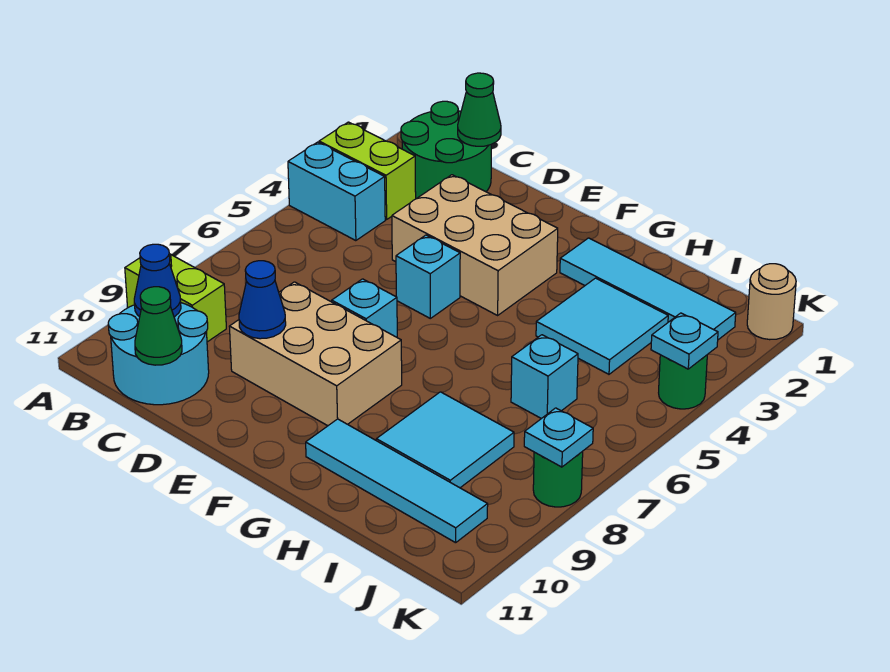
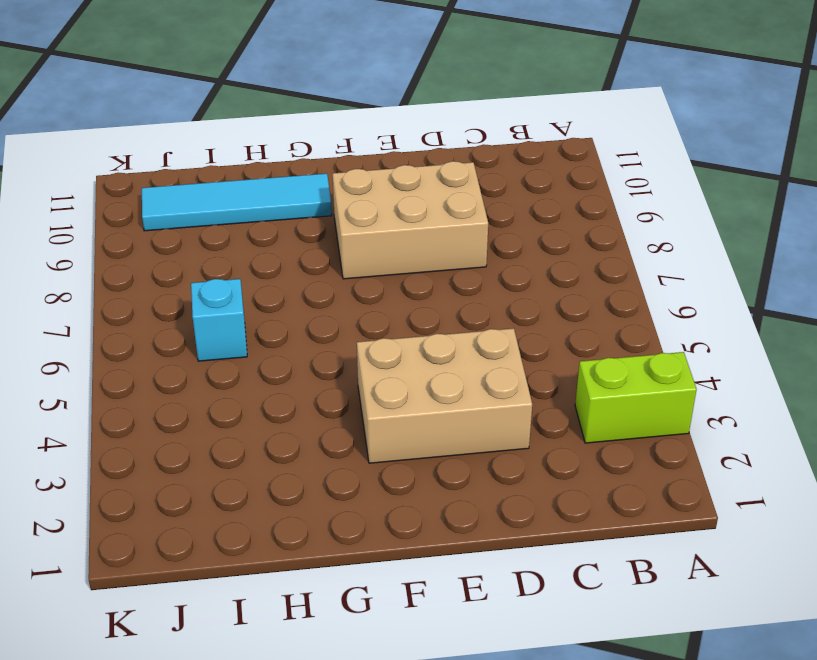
none -> cyan 1x2 brick [288,142,385,241]
none -> lime 1x2 brick [125,254,226,342]
none -> green 2x2 round brick [401,101,491,199]

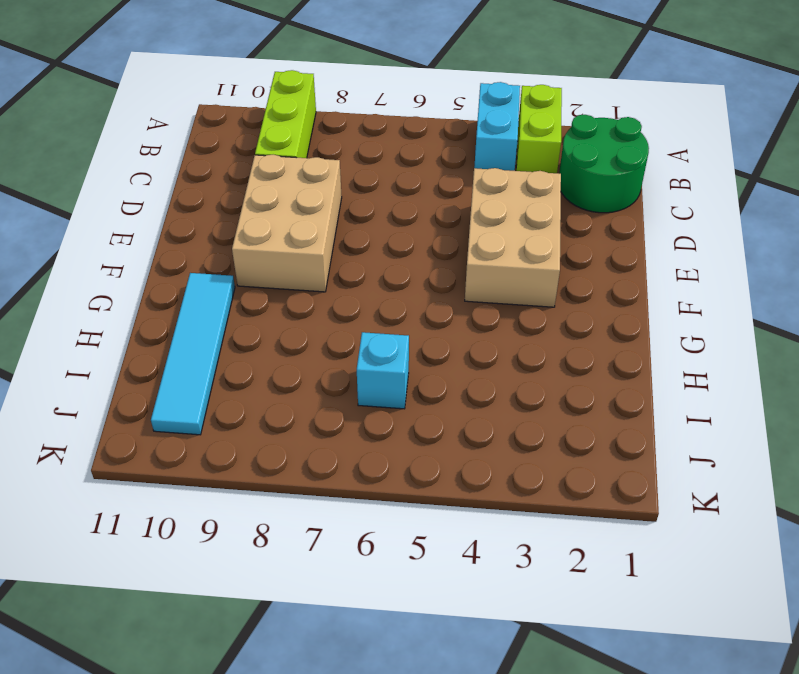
lime 1x3 brick [255,70,316,158] -> lime 1x2 brick [125,254,226,342]
none -> cyan 2x2 round brick [108,303,209,405]
none -> cyan 1x1 brick [396,235,460,318]
none -> cyan 1x1 brick [332,279,397,337]

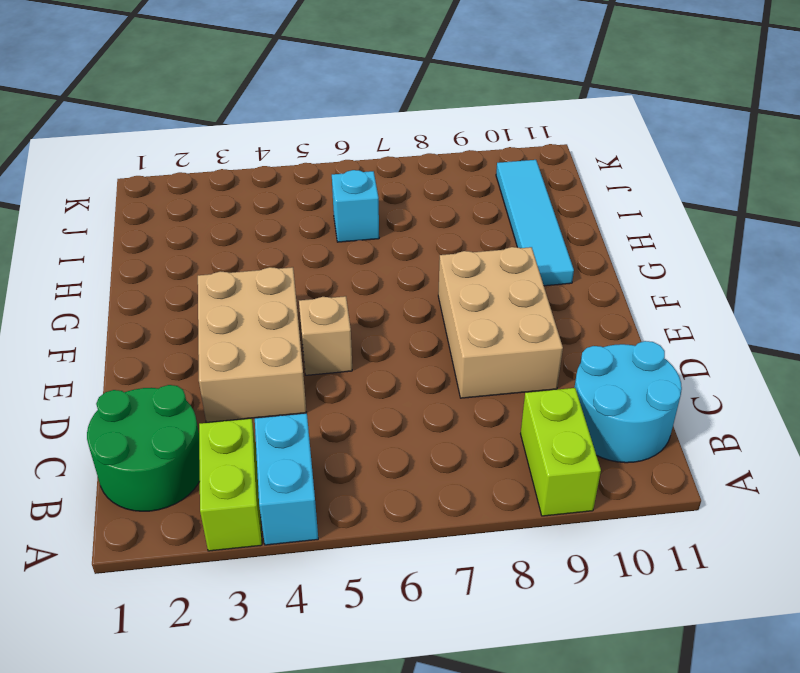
tan 1x1 brick [299,296,352,375] -> cyan 1x1 brick [396,235,460,318]
none -> cyan 1x1 brick [332,279,397,337]
none -> cyan 1x4 tile [560,238,736,340]
none -> cyan 2x2 tile [536,278,668,374]

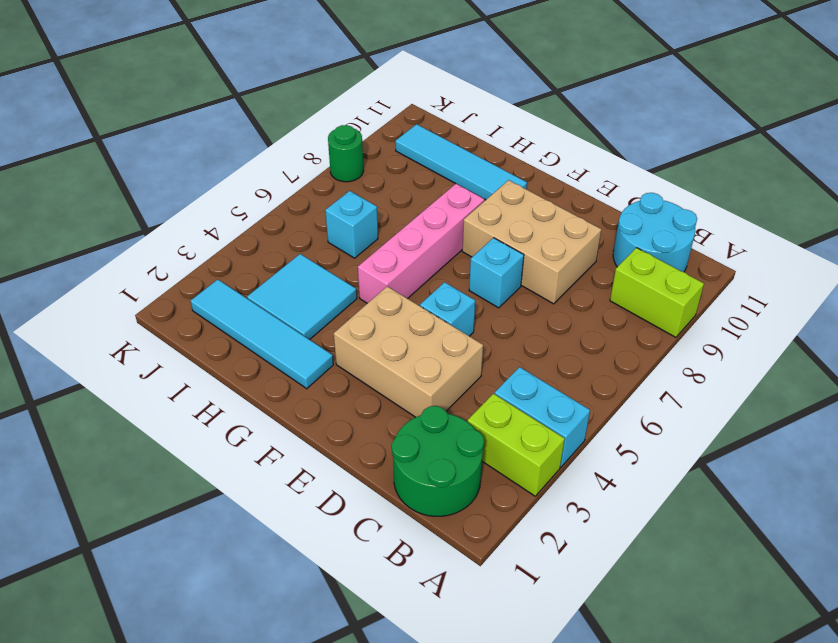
pink 1x4 brick [358,184,484,303] -> none
none -> cyan 2x2 tile [376,392,514,488]
none -> tan 1x1 round brick [747,264,796,340]
none -> green 1x1 round brick [659,355,707,409]

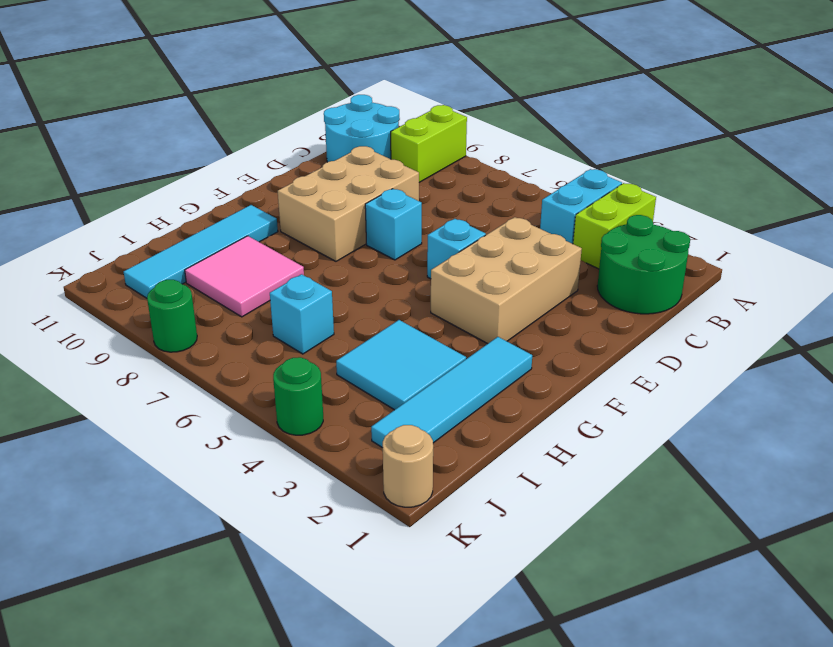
pink 2x2 tile [185,236,304,317] -> cyan 2x2 tile [376,392,514,488]
none -> blue 1x1 cone [134,244,181,317]
none -> green 1x1 cone [458,73,501,146]
none -> green 1x1 cone [135,287,182,365]

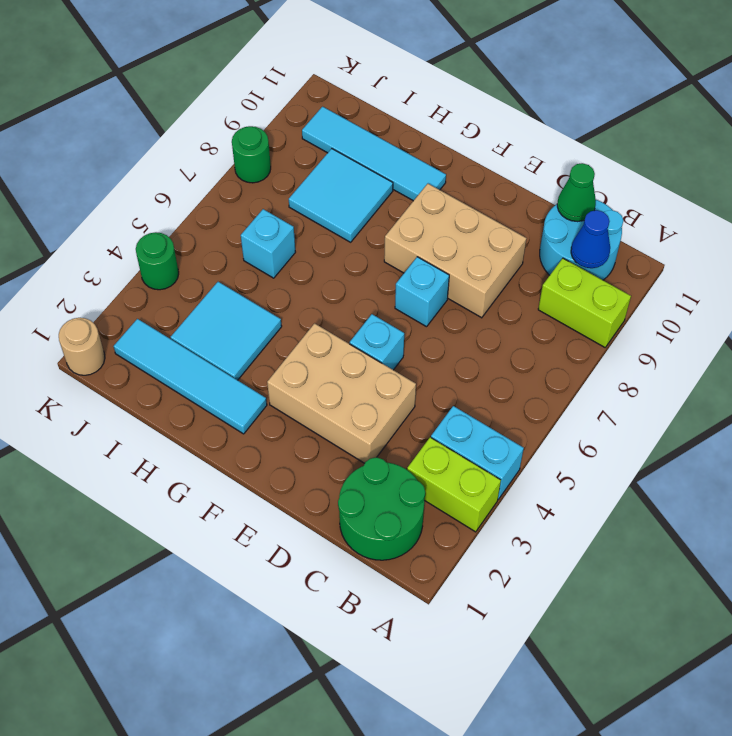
none -> green 1x1 cone [458,73,501,146]
none -> blue 1x1 cone [239,261,286,339]
none -> cyan 1x1 plate [651,313,718,369]

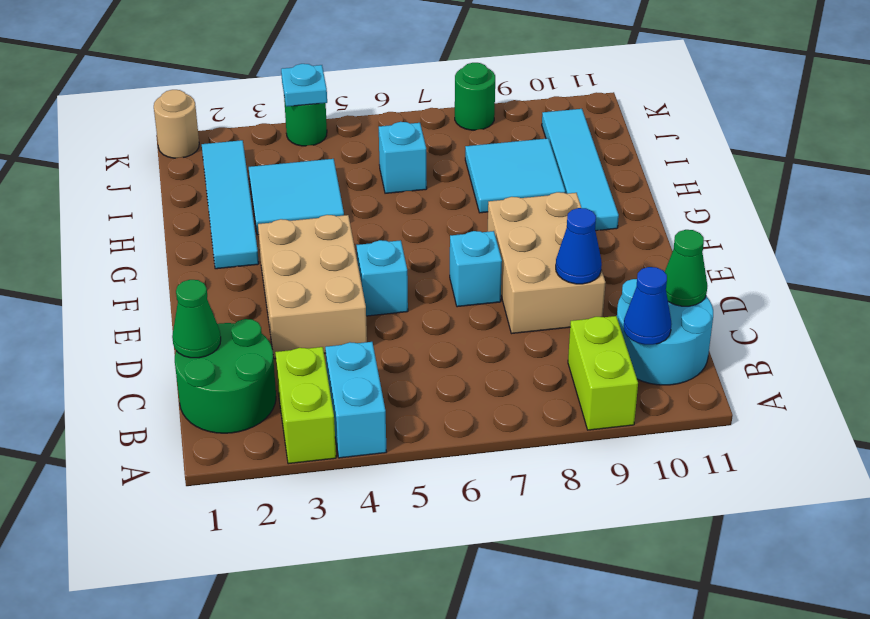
none -> cyan 1x1 plate [524,408,593,467]

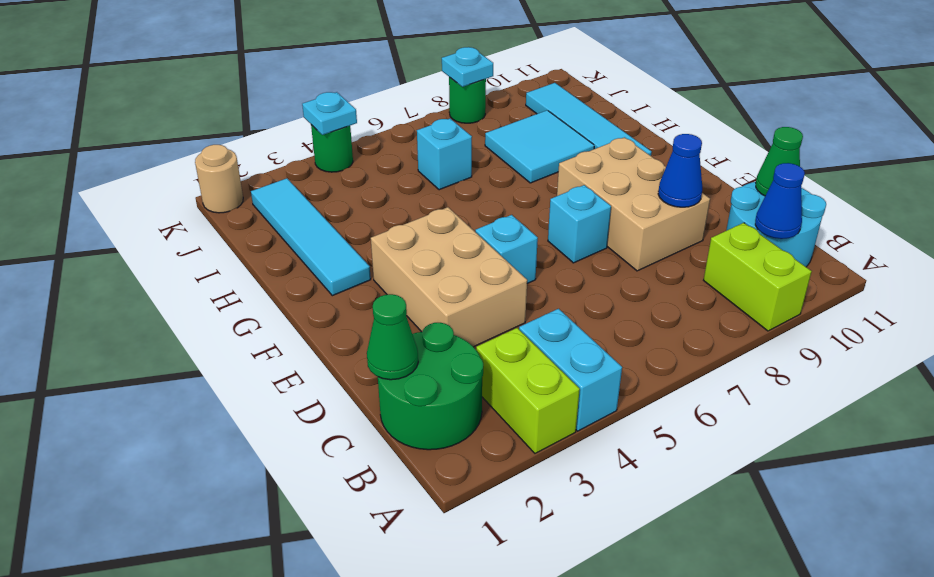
none -> cyan 2x2 tile [536,278,668,374]

